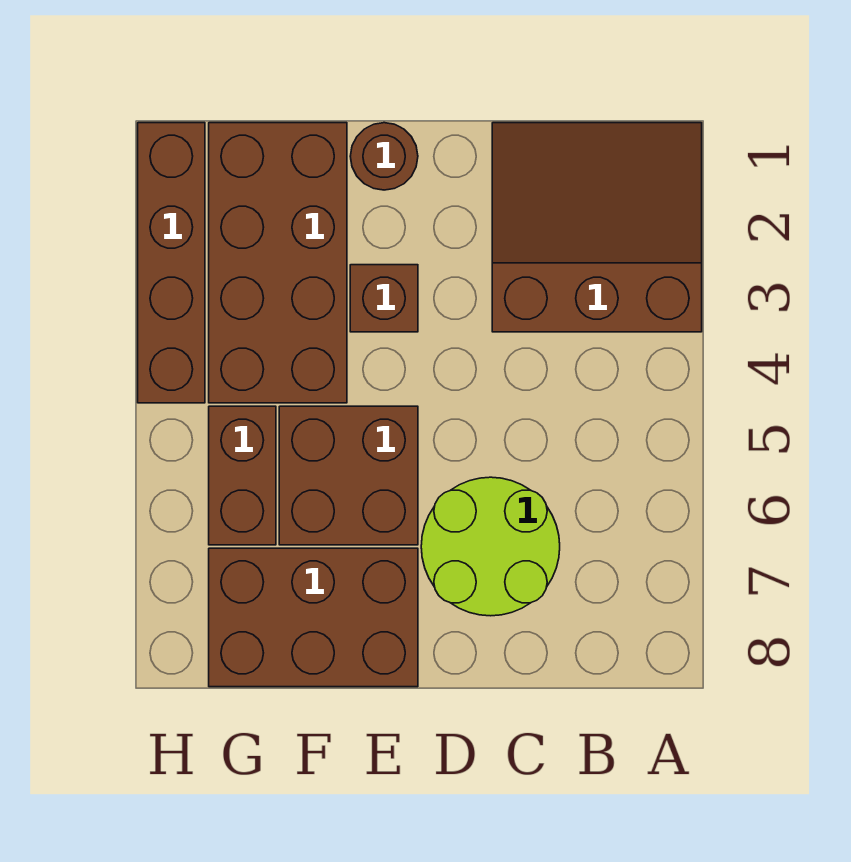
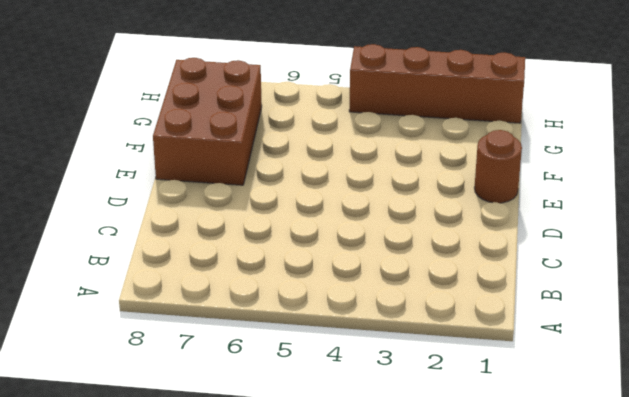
none -> brown 3x3 slope [492,123,702,332]
none -> lime 2x2 round brick [421,477,560,616]

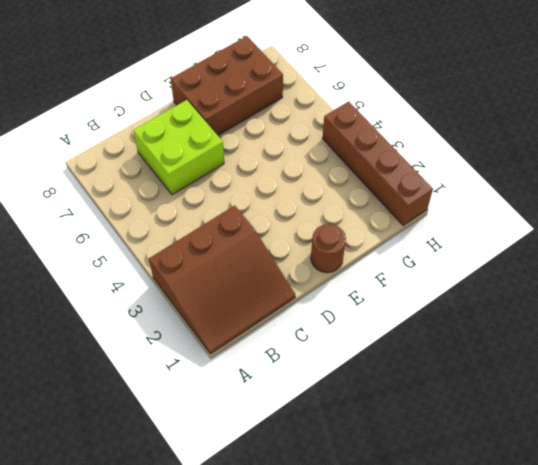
lime 2x2 brick [133,100,224,195] -> lime 2x2 round brick [421,477,560,616]
none -> brown 1x1 brick [350,265,418,332]
none -> brown 2x2 brick [279,406,418,545]

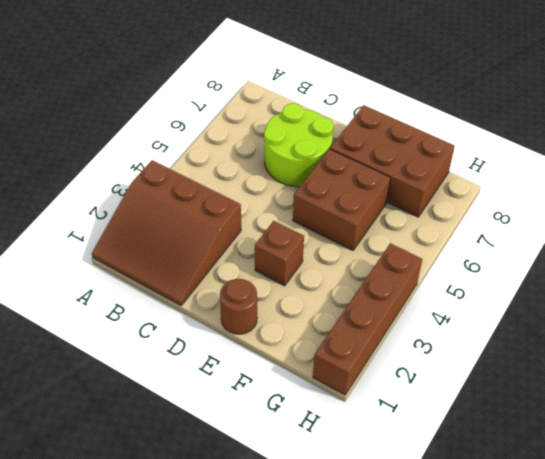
none -> brown 2x4 brick [209,123,347,403]
none -> brown 1x2 brick [209,406,276,545]

